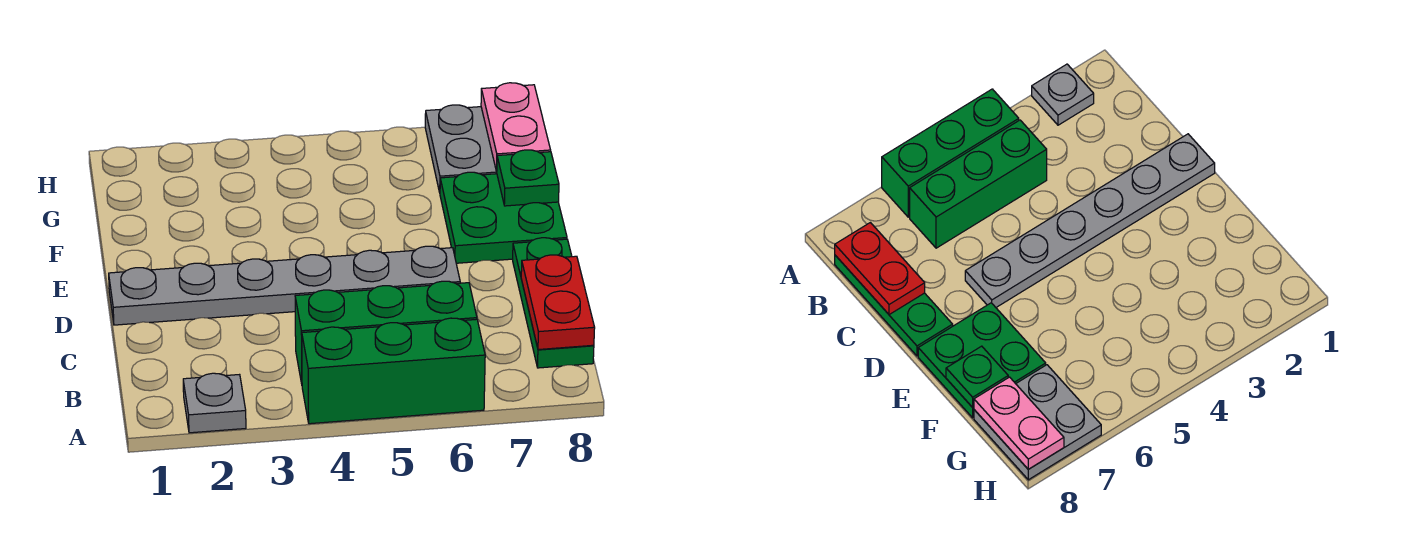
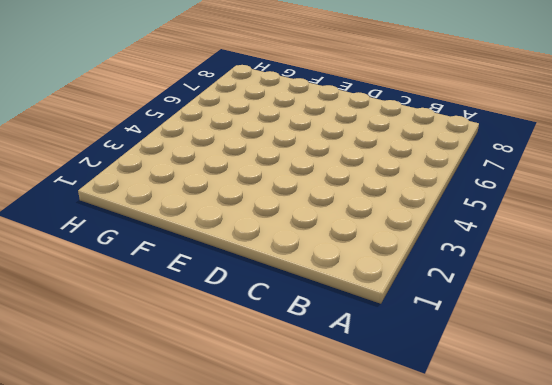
none -> grey 1x1 plate [183,373,246,433]
none -> green 1x3 brick [302,318,485,424]

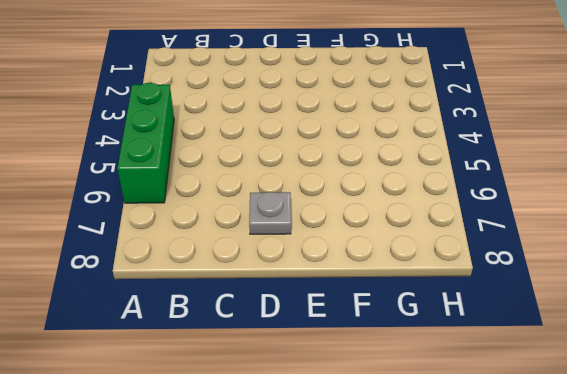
grey 1x1 plate [249,192,291,234] -> grey 1x1 plate moved to [183,373,246,433]
none -> green 1x3 brick [295,281,477,384]
none -> green 1x3 plate [513,238,594,368]

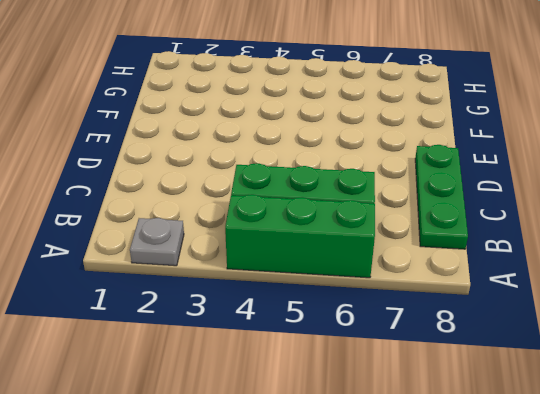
none -> grey 1x6 plate [109,246,460,325]
none -> green 2x2 plate [440,172,567,263]

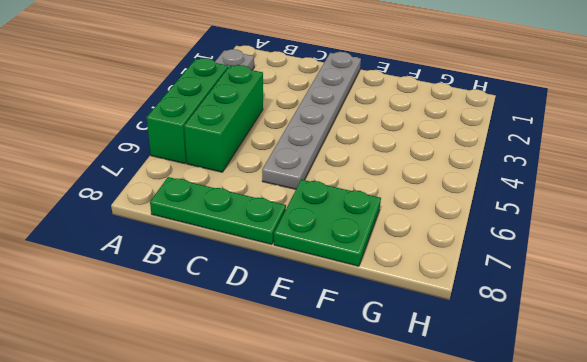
none -> grey 2x2 plate [425,105,497,192]
none -> red 1x2 plate [521,255,595,350]

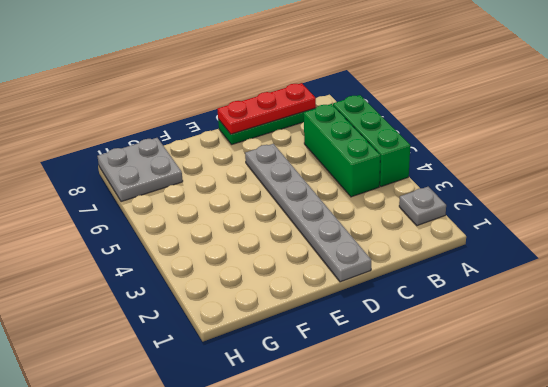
red 1x3 plate [217,83,316,134] -> red 1x2 plate [521,255,595,350]
none -> green 2x2 plate [440,172,567,263]
none -> green 1x1 plate [497,150,559,206]

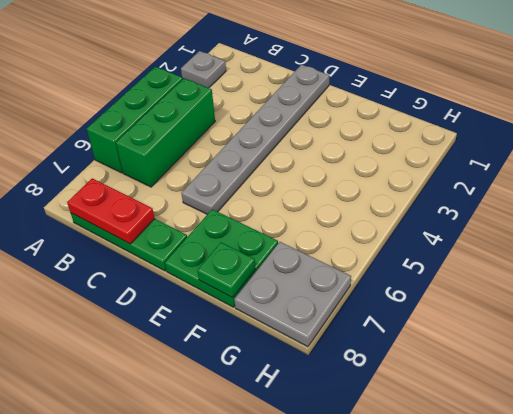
none -> pink 1x2 plate [481,83,551,171]

